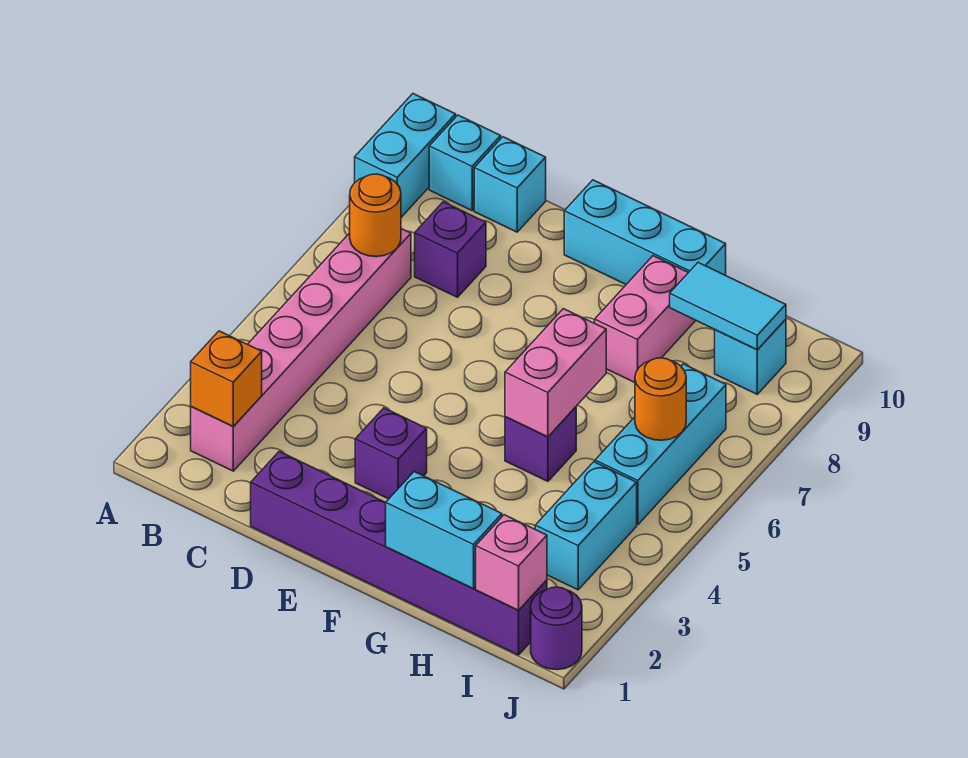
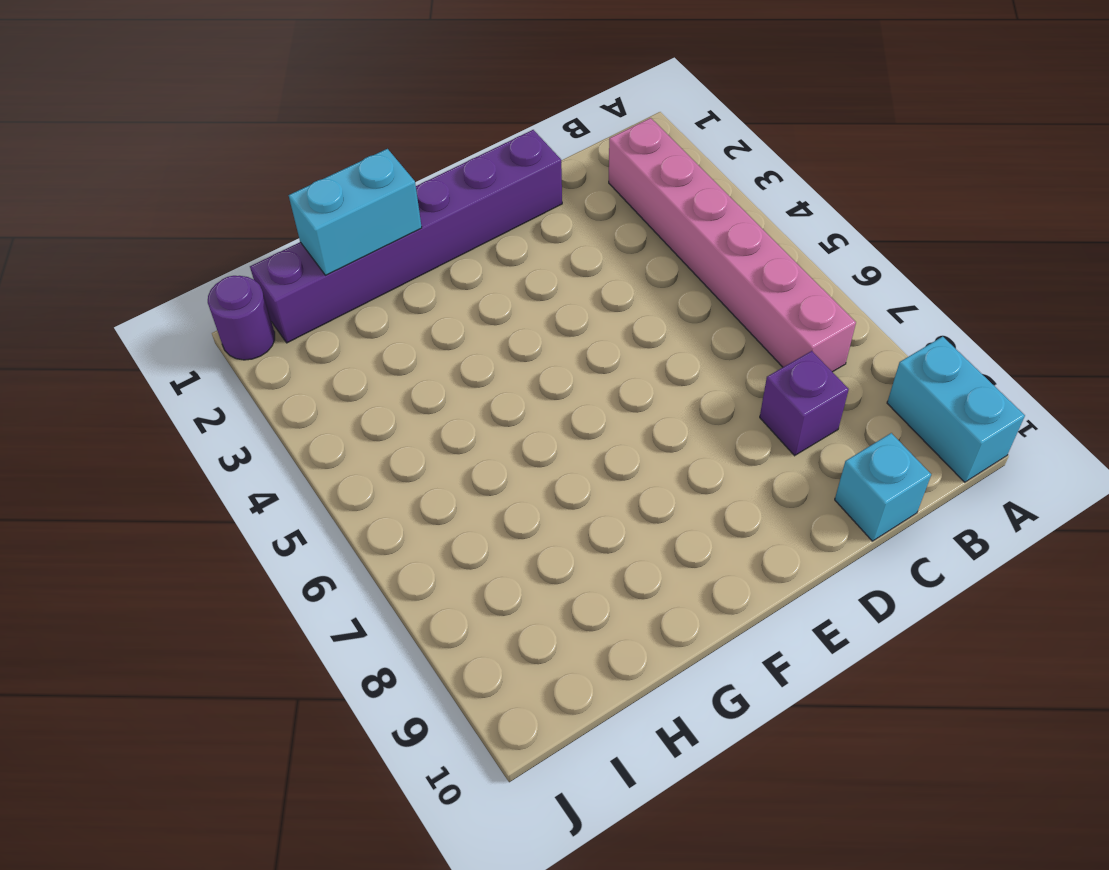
none -> cyan 1x1 brick [429,115,501,210]
none -> purple 1x1 brick [355,408,427,499]
none -> cyan 1x3 brick [564,180,726,284]

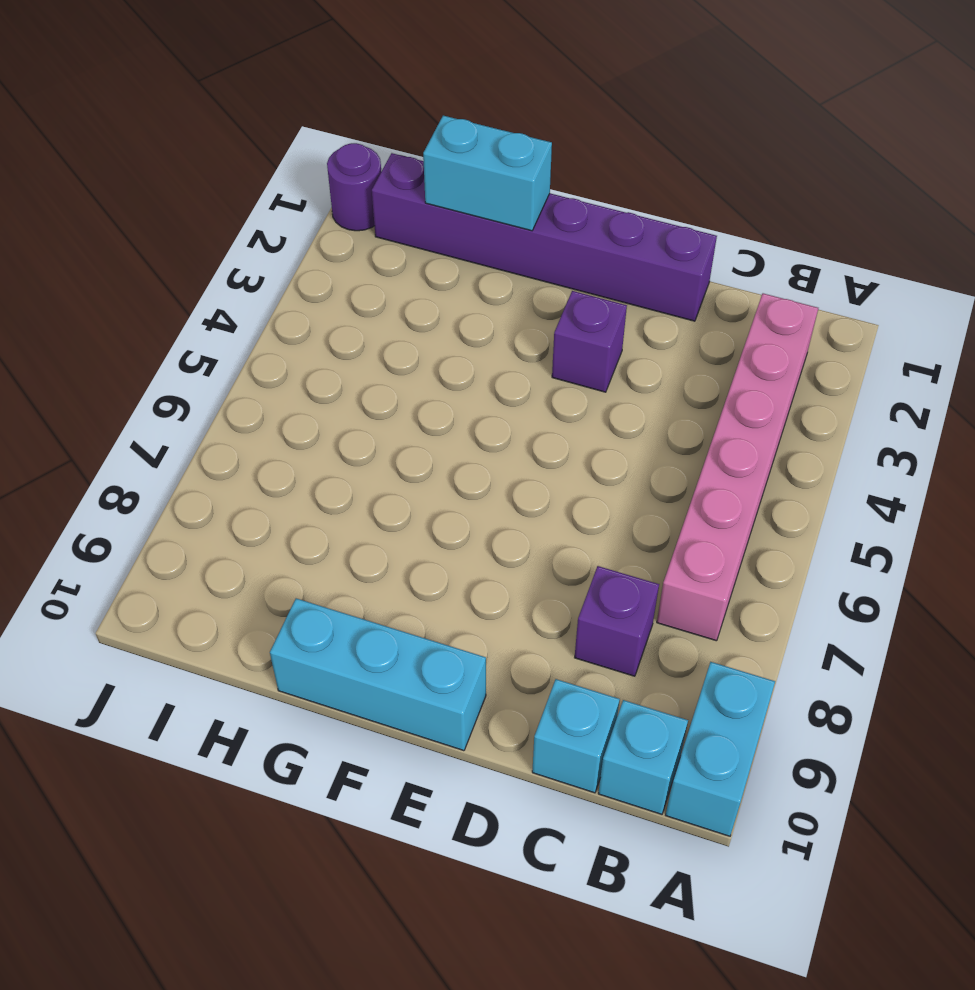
none -> purple 1x1 brick [505,407,576,481]
none -> pink 1x2 brick [595,256,696,383]
none -> cyan 1x2 brick [535,462,637,590]

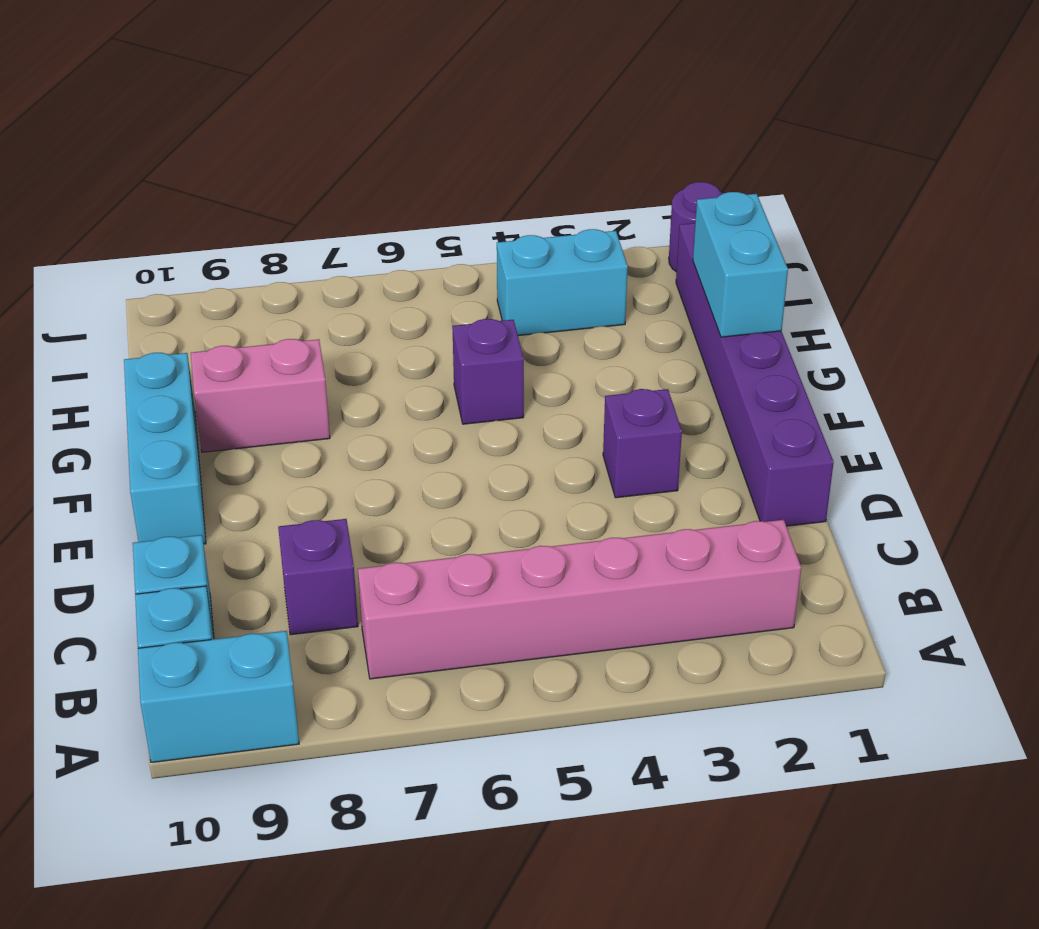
none -> cyan 1x3 brick [595,364,726,525]
none -> cyan 1x1 brick [715,319,786,394]
none -> orange 1x1 brick [191,331,262,426]

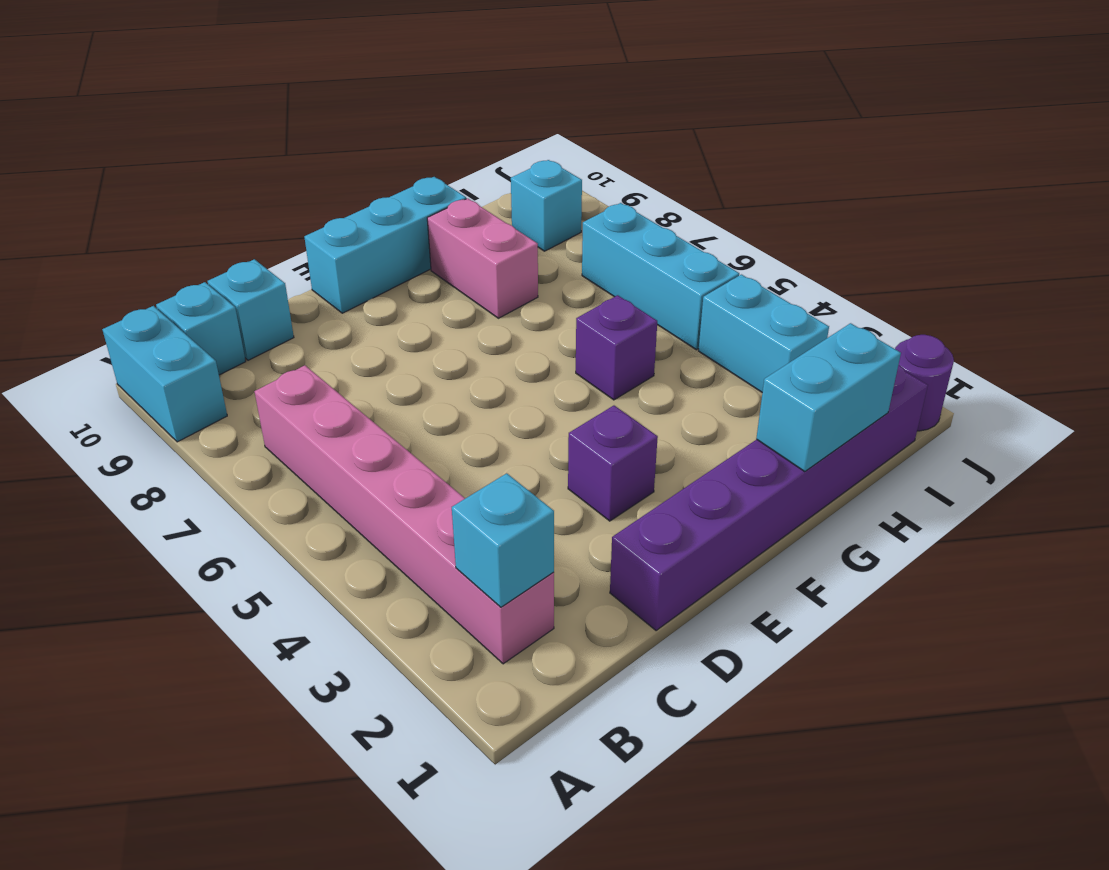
cyan 1x1 brick [452,473,554,607] -> orange 1x1 brick [191,331,262,426]
none -> purple 1x1 brick [415,202,486,297]
none -> orange 1x1 round brick [350,174,401,257]
none -> pink 1x2 brick [505,309,606,437]

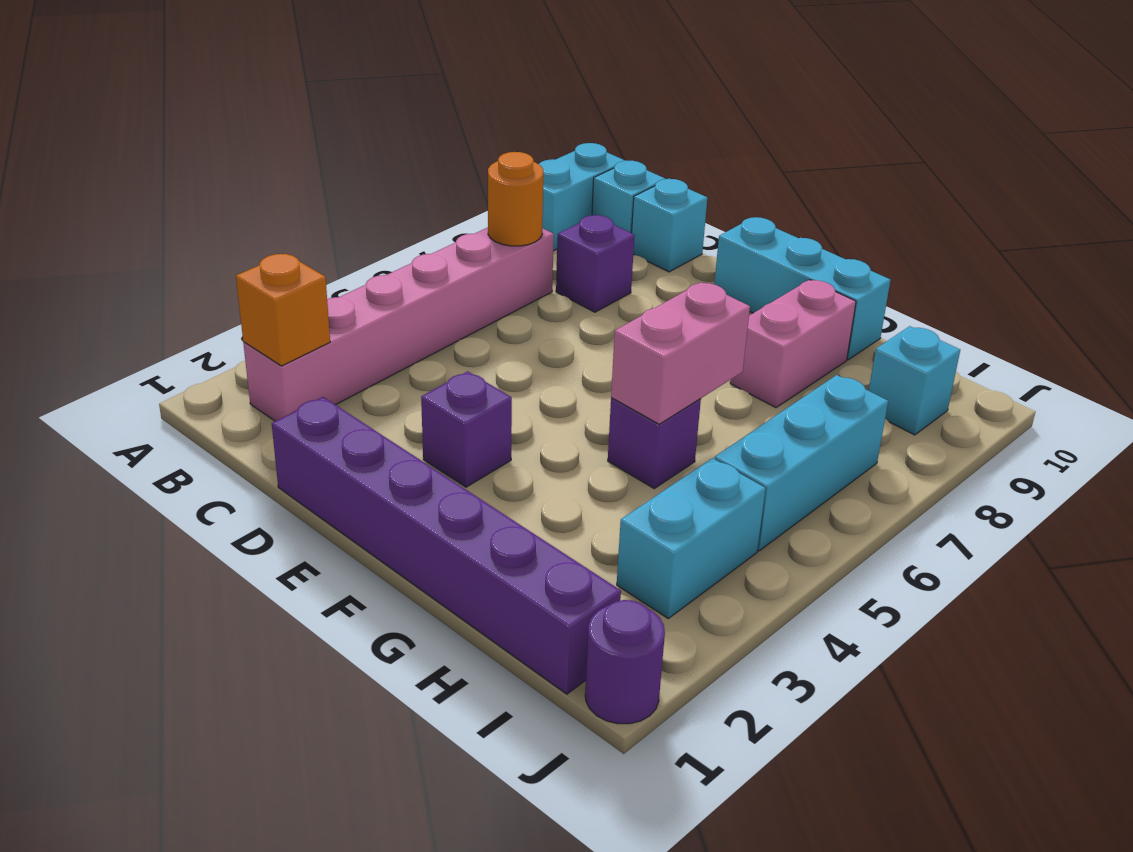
none -> cyan 1x2 brick [386,472,502,589]
none -> cyan 1x2 tile [670,262,786,349]
none -> pink 1x1 brick [476,515,547,610]

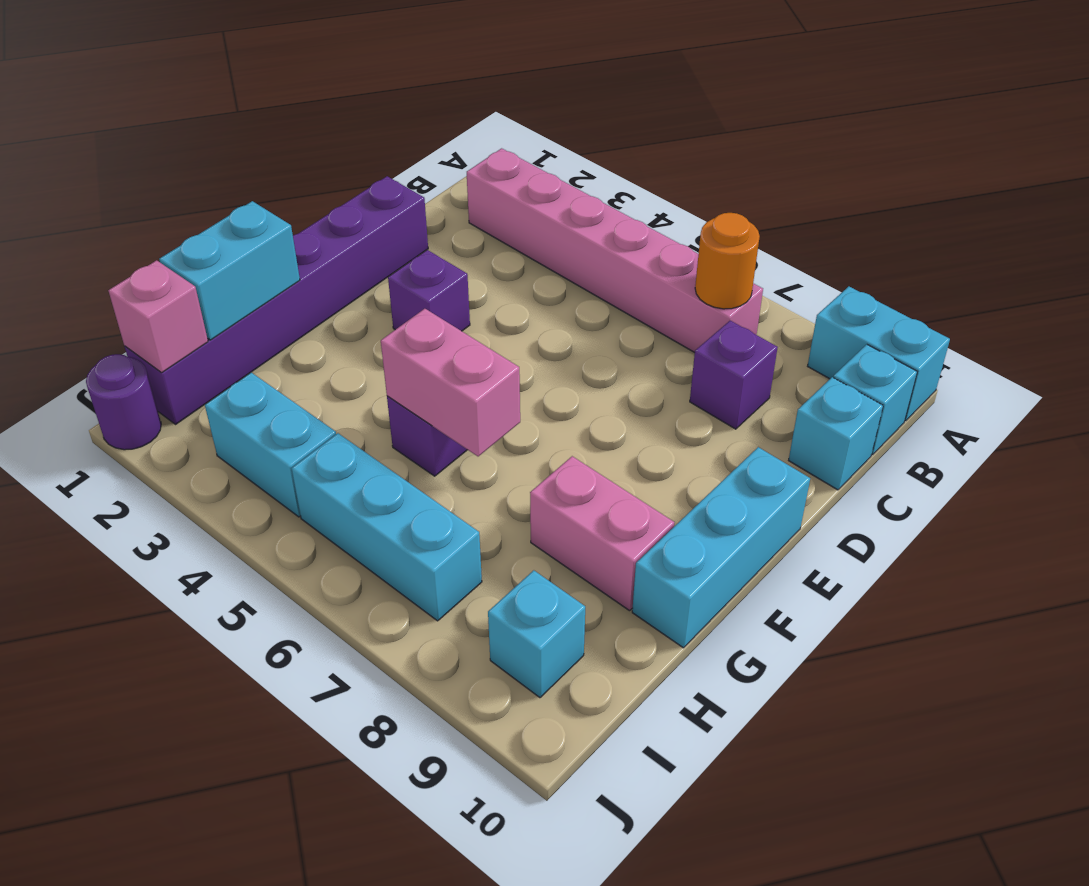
none -> orange 1x1 brick [191,331,262,426]
none -> cyan 1x2 tile [670,262,786,349]
none -> orange 1x1 round brick [635,358,686,440]

